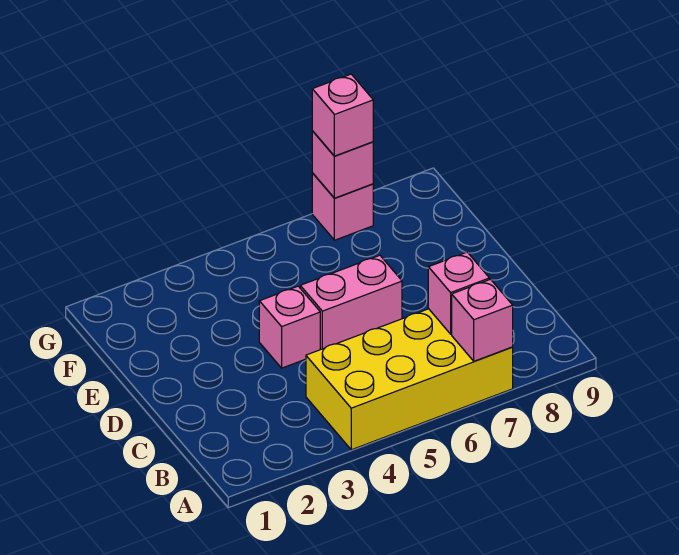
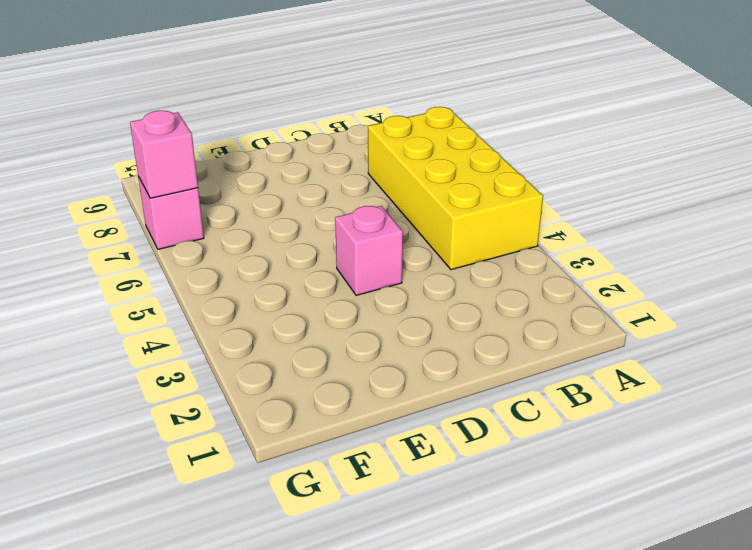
none -> pink 1x2 brick [300,255,402,350]
none -> pink 1x1 brick [452,279,513,361]

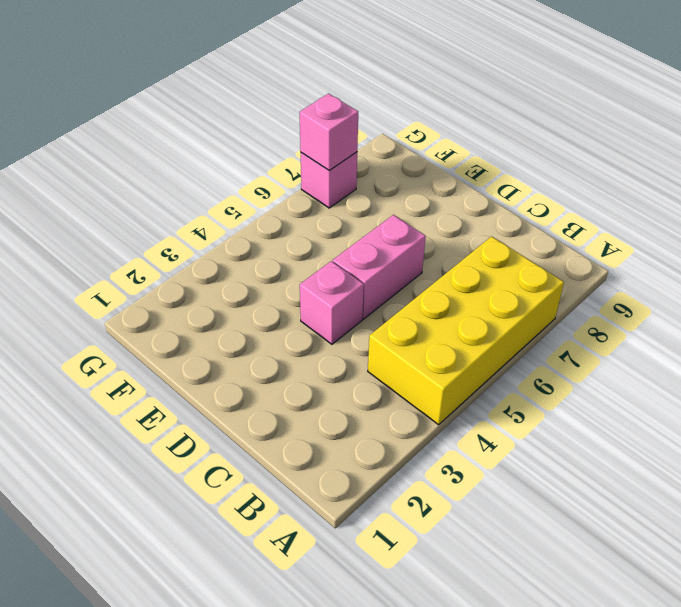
none -> pink 1x1 brick [452,279,513,361]
none -> pink 1x1 brick [428,252,489,334]

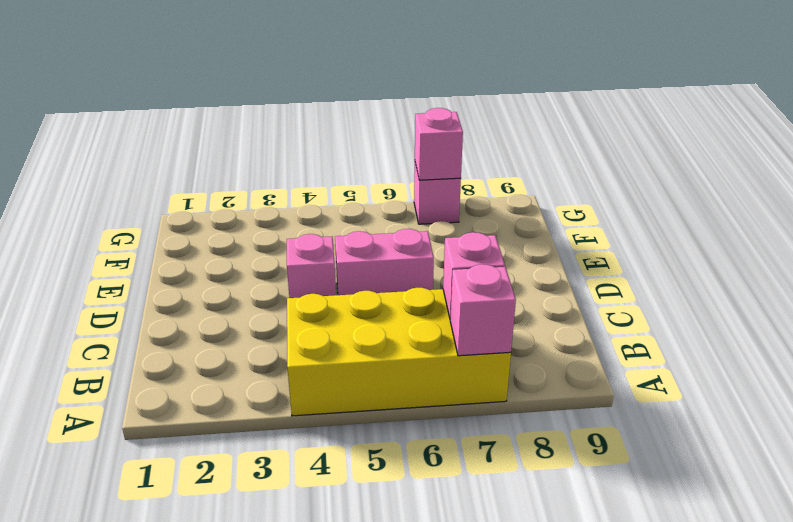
none -> pink 1x1 brick [312,74,373,156]

